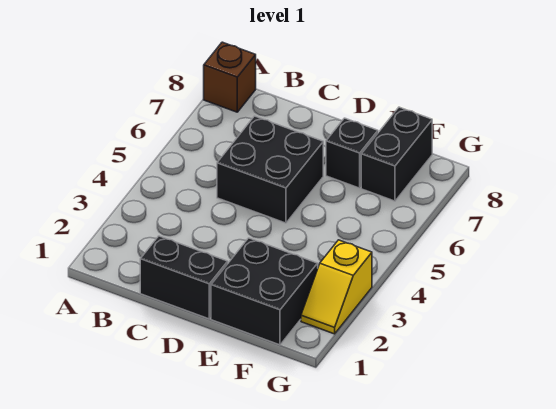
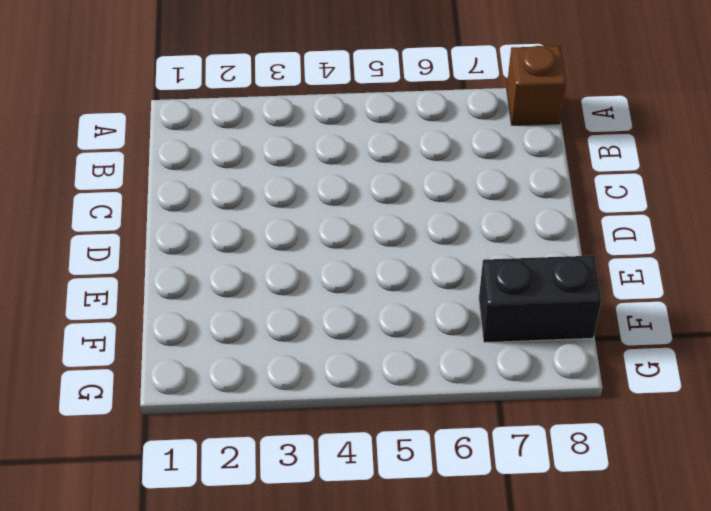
none -> black 1x2 brick [140,236,228,319]
none -> black 2x2 brick [217,116,323,223]

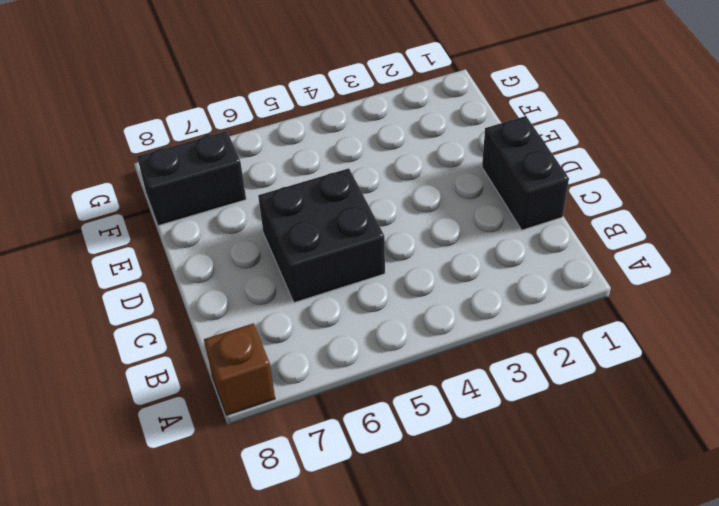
none -> black 2x2 brick [211,238,318,345]
none -> black 1x1 brick [326,118,378,188]

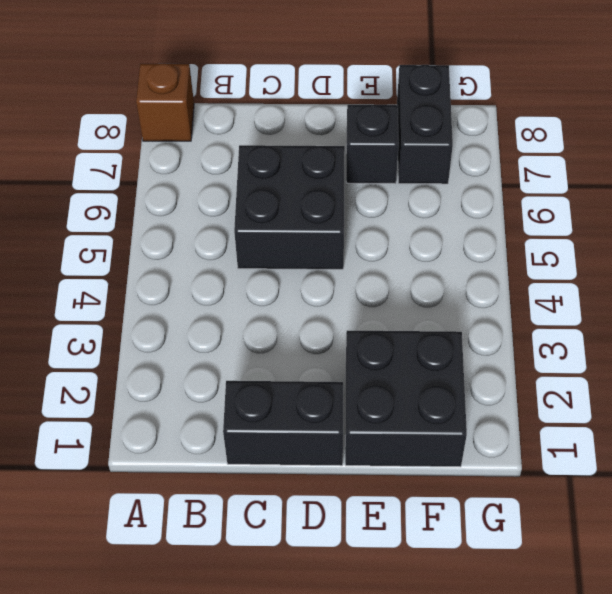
none -> yellow 1x2 slope [301,240,372,334]

